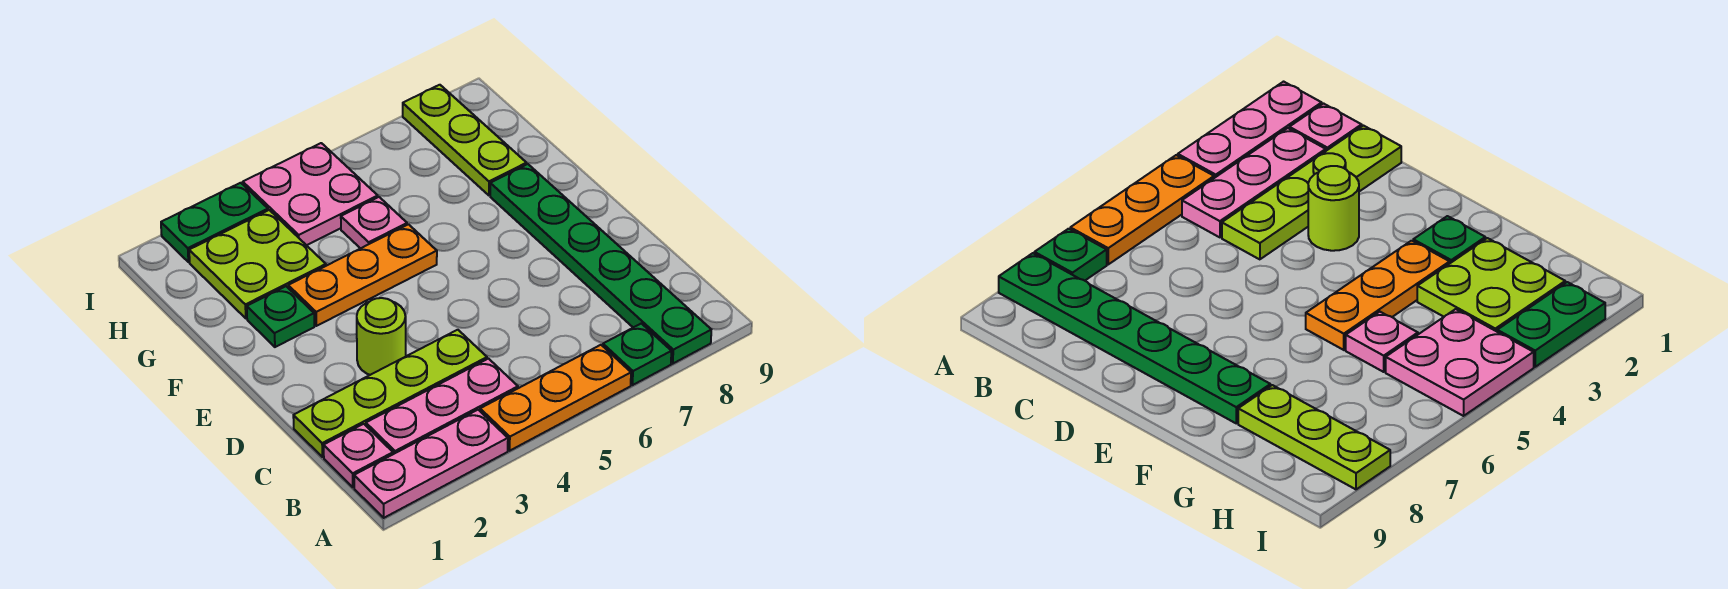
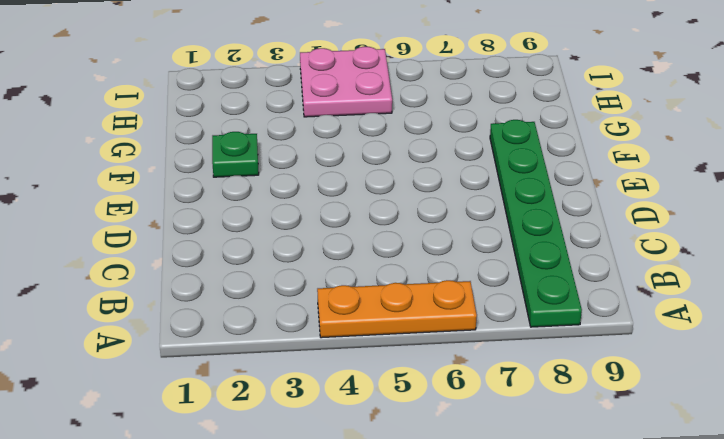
none -> pink 1x3 plate [354,410,508,518]
none -> green 1x1 plate [603,323,671,385]
none -> pink 1x1 plate [324,424,393,487]

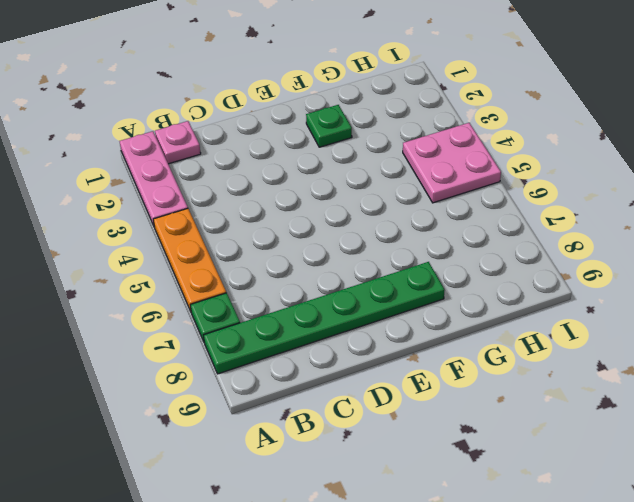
none -> pink 1x3 plate [366,359,518,454]
none -> lime 1x4 plate [293,330,487,457]
none -> lime 1x1 round brick [357,298,406,375]

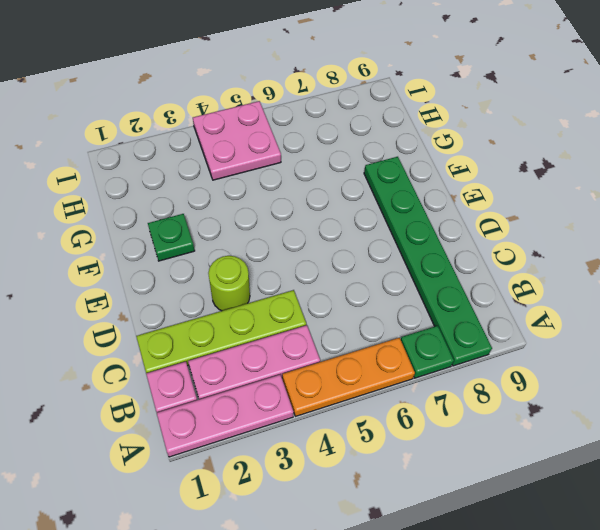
none -> orange 1x3 plate [288,224,437,326]
none -> lime 2x2 plate [189,210,326,318]
none -> pink 1x1 plate [341,197,407,249]

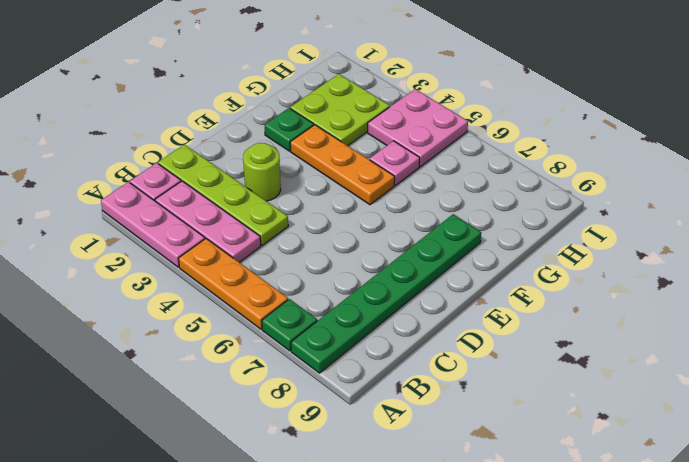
none -> lime 1x3 plate [403,85,527,195]
none -> green 1x2 plate [161,183,268,262]

